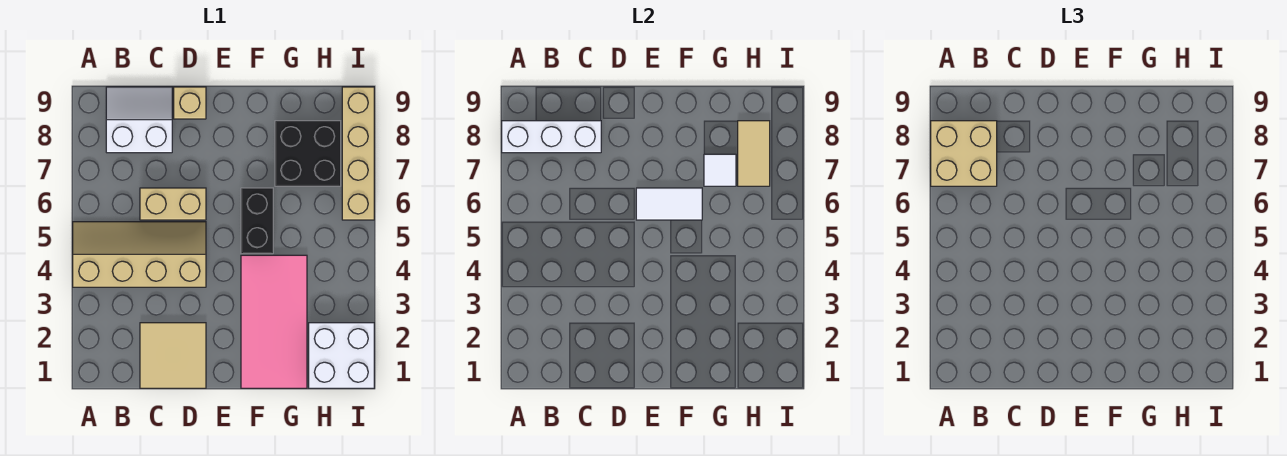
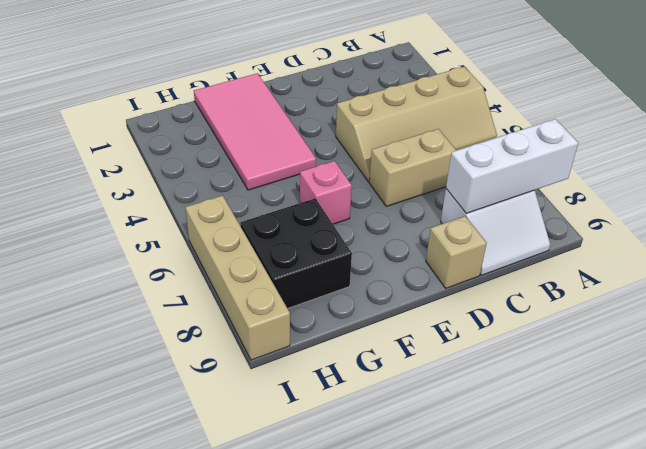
pink 1x1 brick [300,161,352,224] -> black 1x2 brick [241,188,273,254]
none -> tan 2x2 tile [140,323,206,388]
none -> white 2x2 brick [309,323,374,388]
none -> white 1x2 tile [636,188,702,220]

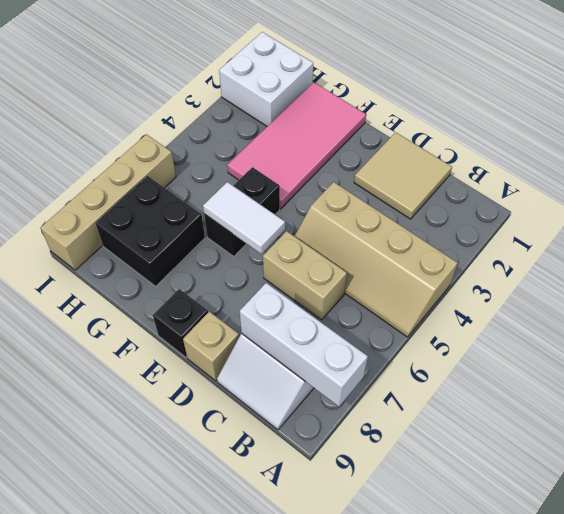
black 1x1 brick [153,289,208,357] -> none
none -> white 1x1 tile [704,154,736,186]
none -> tan 1x2 tile [738,121,770,186]
none -> tan 2x2 brick [931,121,997,186]

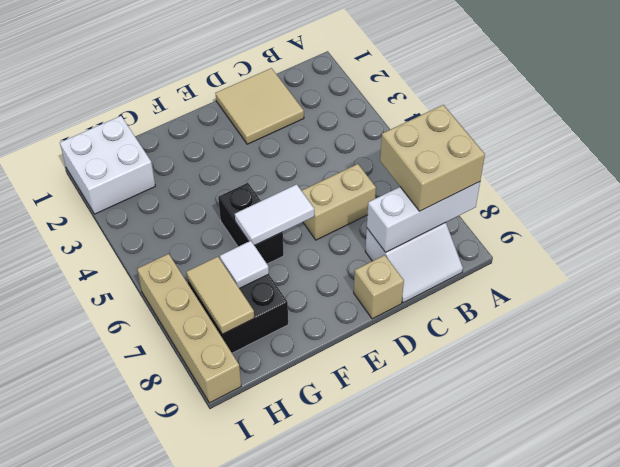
none -> tan 2x4 slope [73,222,206,287]
none -> pink 2x4 tile [241,255,307,388]

